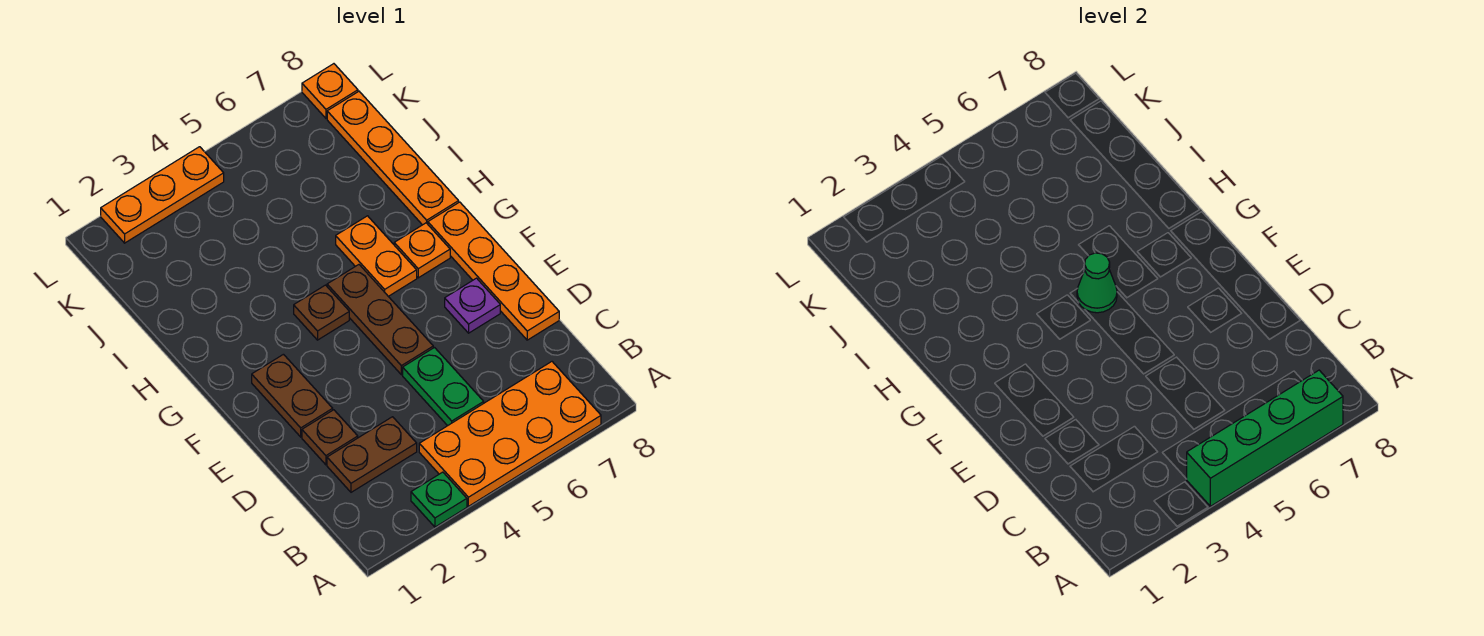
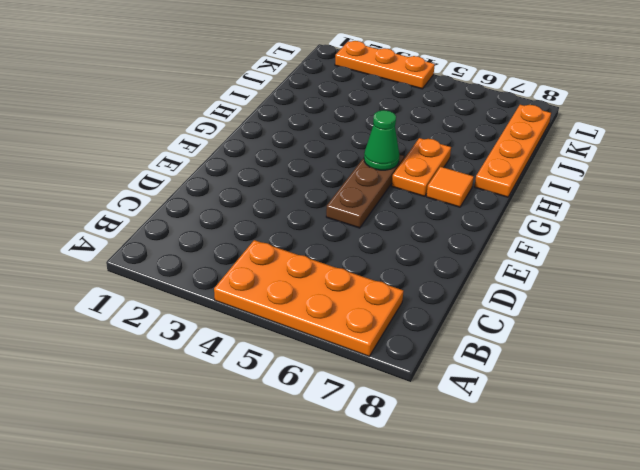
orange 1x1 tile [426,167,474,207] -> orange 1x1 plate [394,223,450,278]
none -> green 1x1 plate [411,472,467,527]
none -> brown 1x2 plate [327,417,417,492]
none -> green 1x2 plate [403,348,484,426]

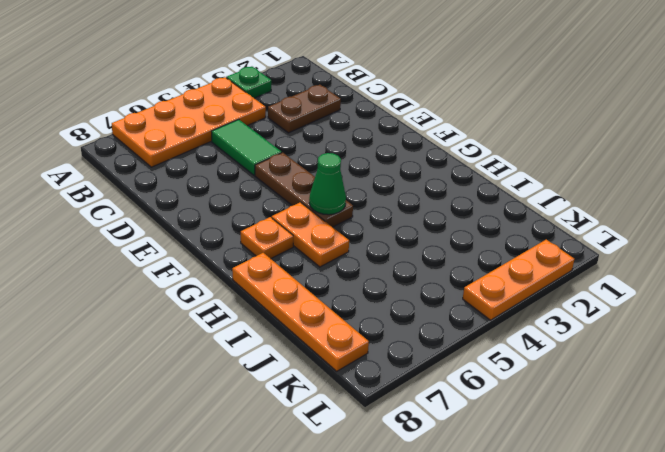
green 1x2 tile [211,119,282,175] -> green 1x2 plate [403,348,484,426]
none -> brown 1x1 plate [302,410,358,465]
none -> orange 1x4 plate [428,202,559,340]
none -> brown 1x2 plate [252,354,333,437]

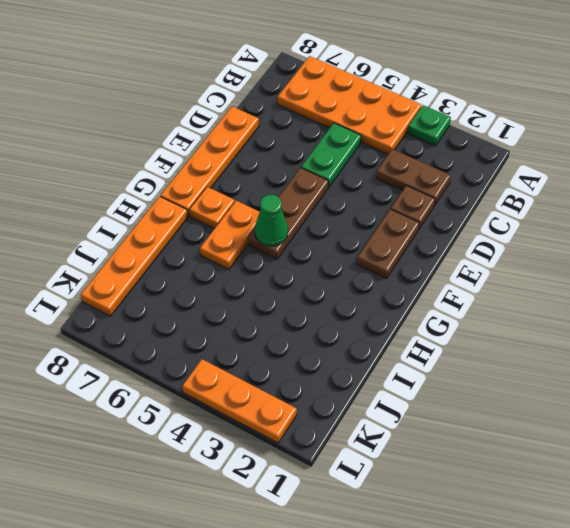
none -> purple 1x1 plate [445,278,500,333]
none -> brown 1x1 plate [294,285,349,340]
none -> orange 1x1 plate [302,64,358,118]

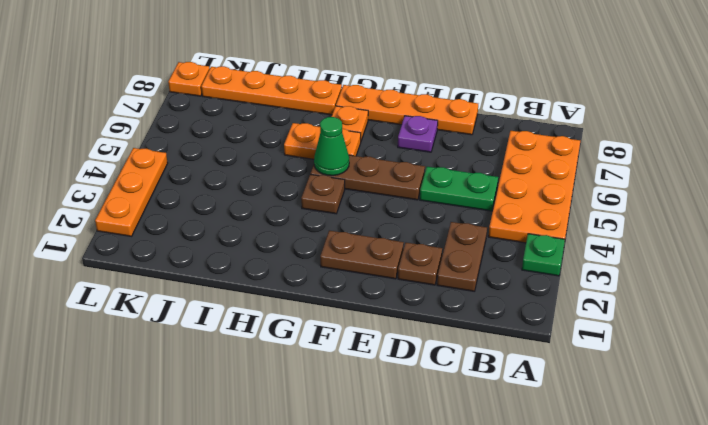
none -> green 1x4 brick [1187,370,1343,506]

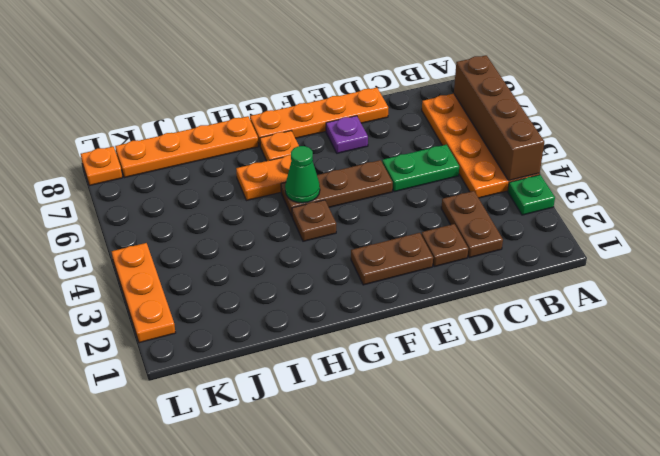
brown 1x4 brick [454,55,544,181] -> green 1x4 brick [1187,370,1343,506]

